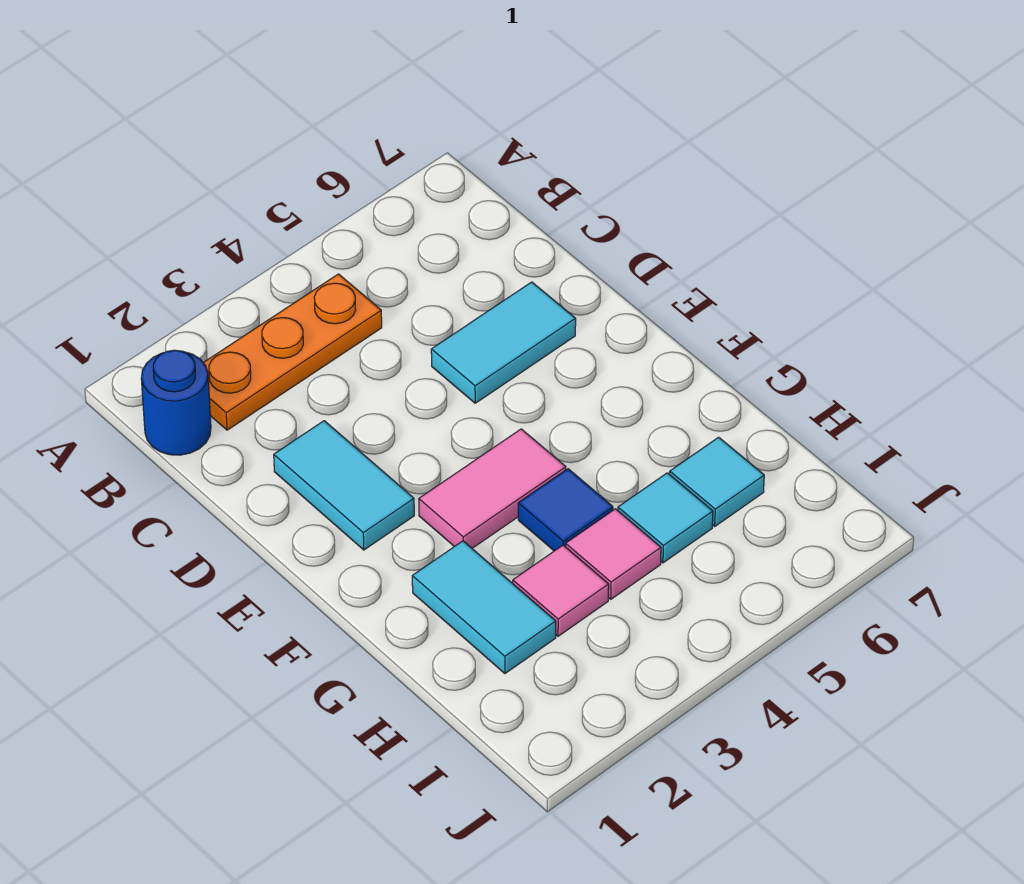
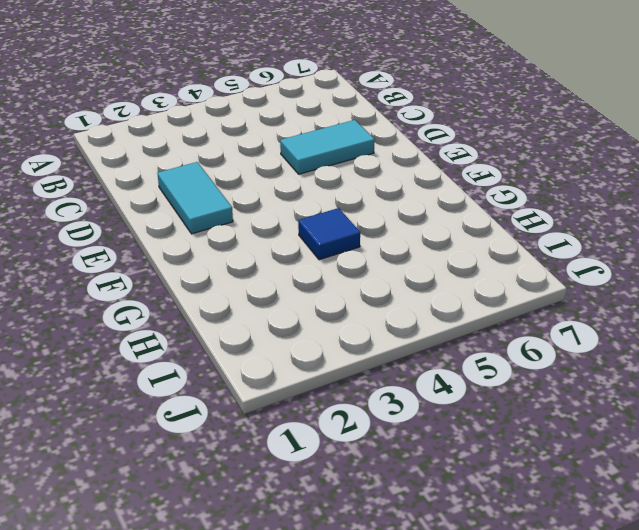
none -> blue 1x1 round brick [141,350,211,455]
none -> orange 1x3 plate [203,274,382,430]

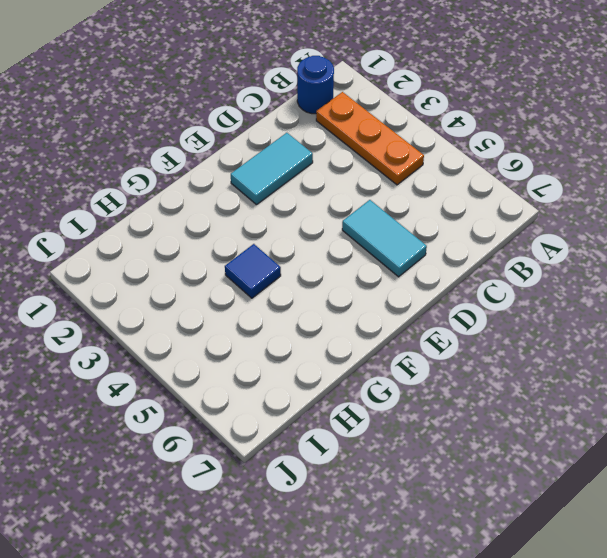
none -> pink 1x2 tile [419,429,566,548]
none -> cyan 1x2 tile [412,541,556,673]

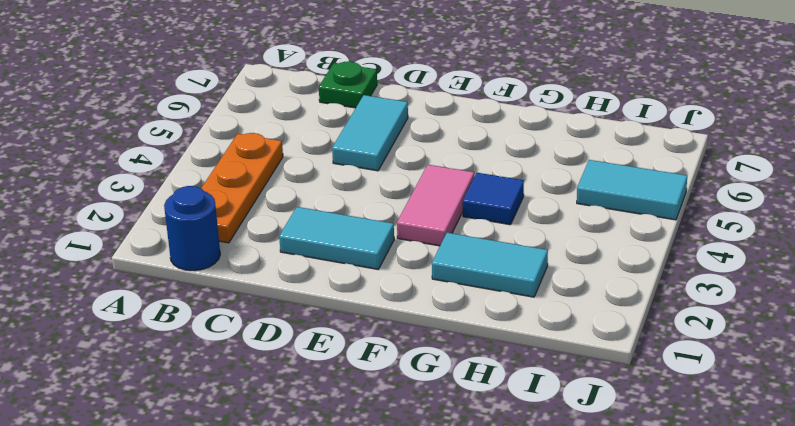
green 1x1 plate [319,62,377,108] -> none
cyan 1x2 tile [577,160,687,220] -> none
none -> pink 1x1 tile [513,545,609,636]
none -> pink 1x1 tile [566,509,661,599]

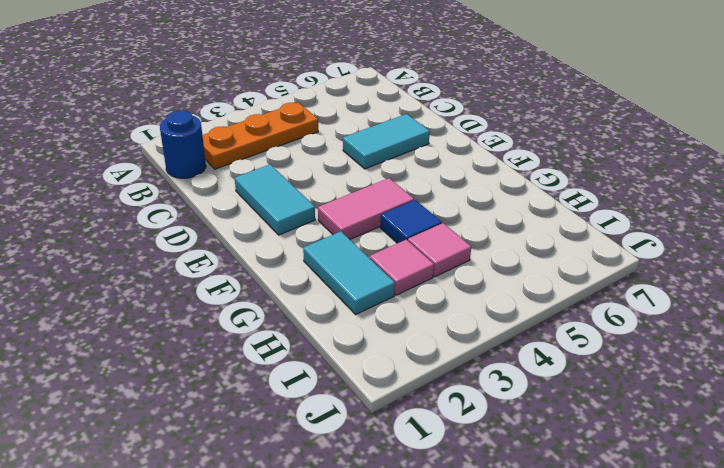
none -> cyan 1x1 tile [618,473,713,563]
none -> cyan 1x1 tile [670,437,764,526]

